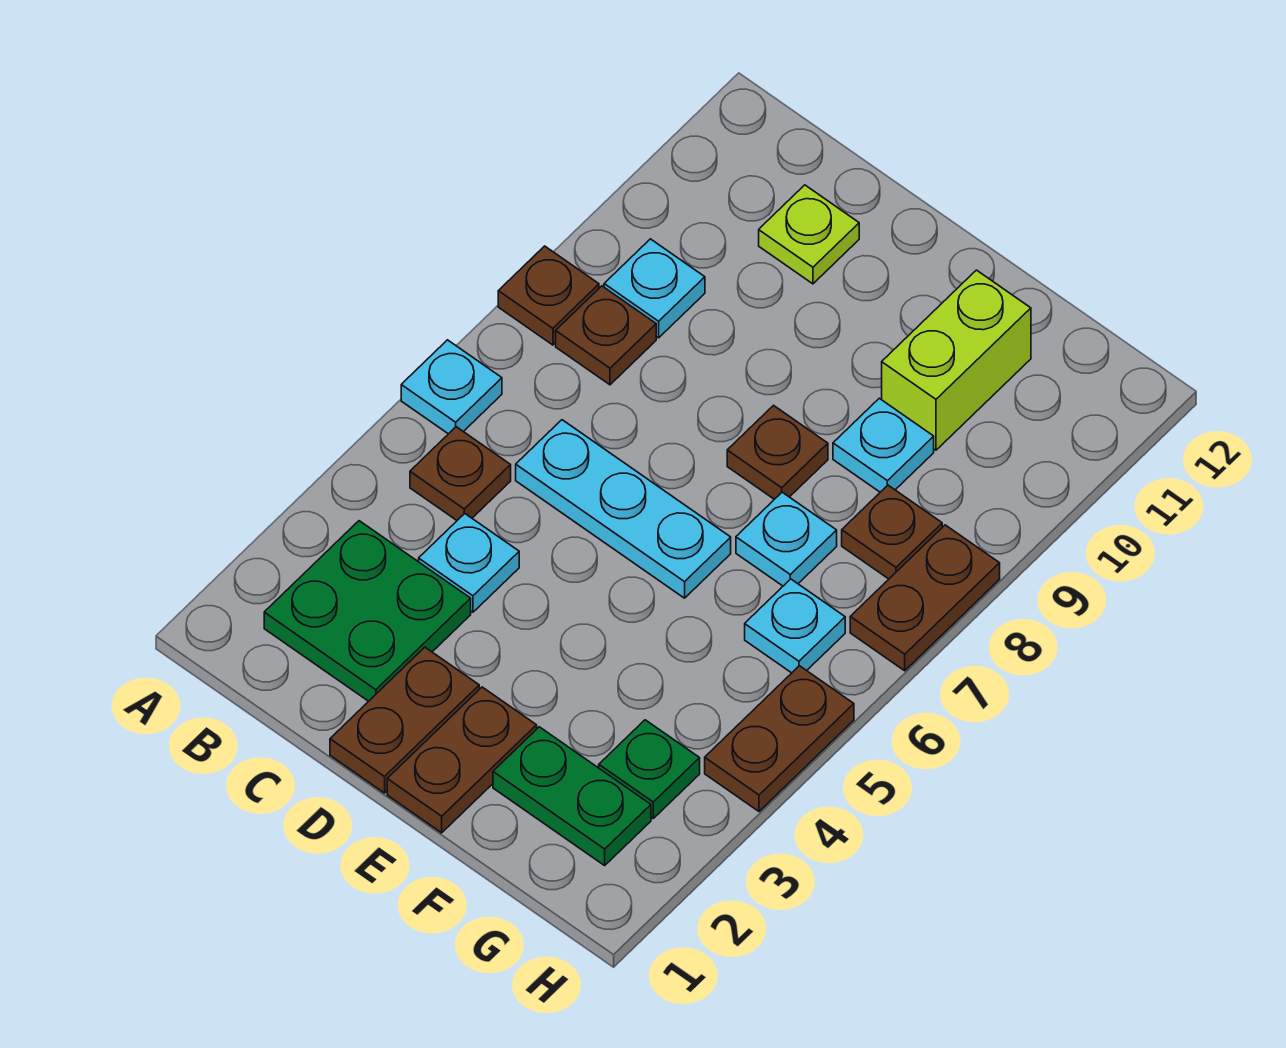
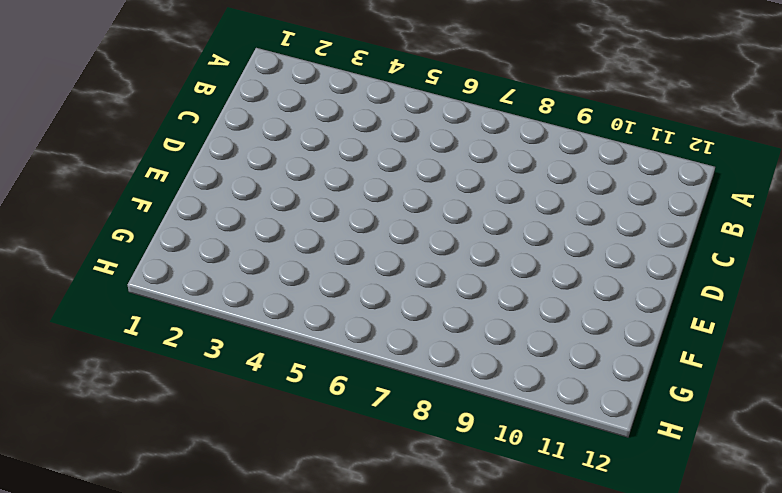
none -> cyan 1x1 plate [401,340,502,434]
none -> brown 1x1 plate [498,246,599,345]
none -> green 2x2 plate [264,521,471,701]

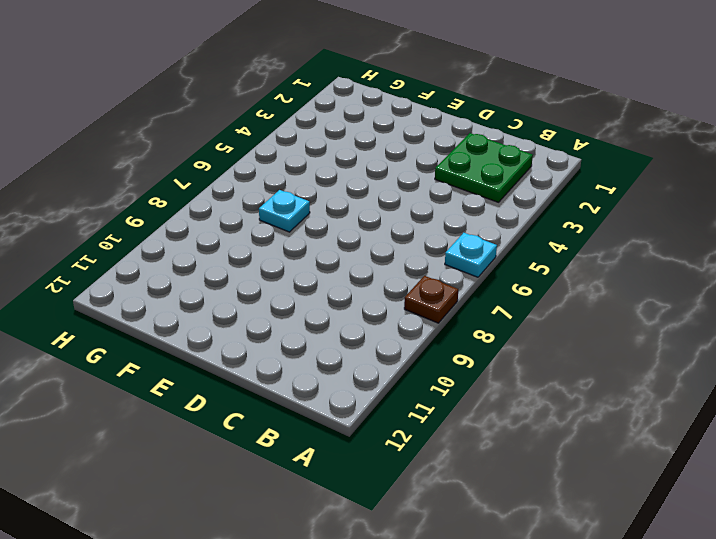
none -> brown 1x1 plate [410,427,511,520]
none -> brown 1x1 plate [556,286,656,385]
none -> cyan 1x1 plate [604,239,705,338]

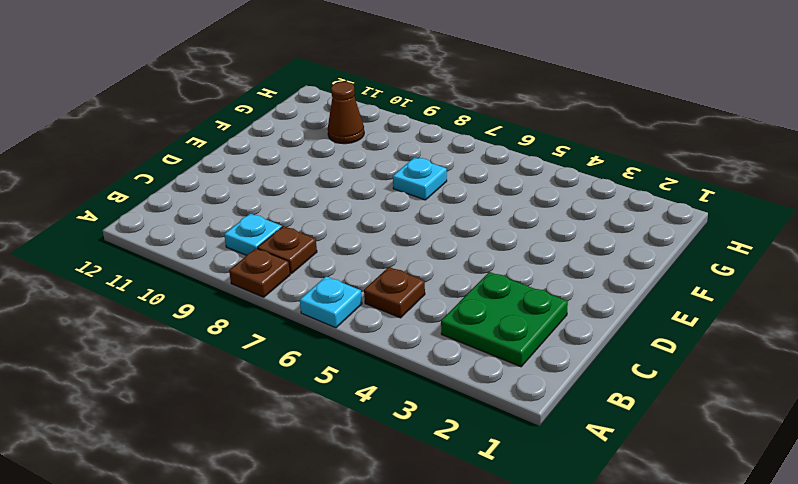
brown 1x1 cone [328,82,364,144] -> none
none -> cyan 1x1 plate [419,514,519,612]
none -> cyan 1x3 plate [516,420,731,598]
none -> lime 1x1 plate [759,185,859,284]

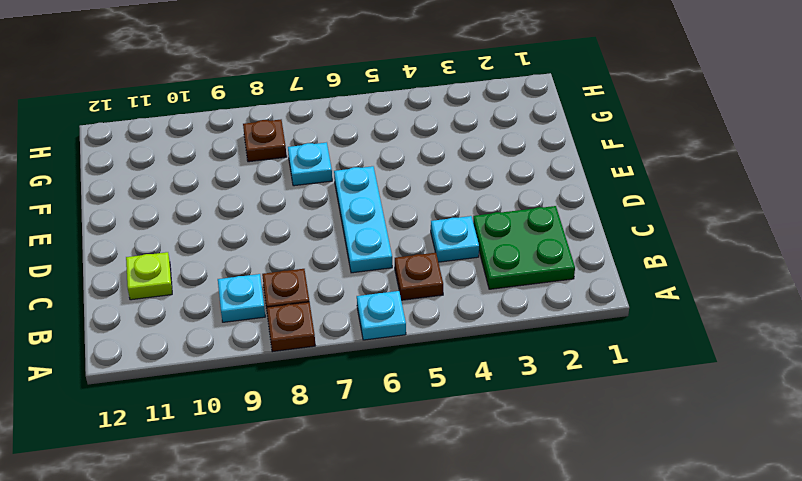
none -> brown 1x2 plate [330,647,479,793]
none -> brown 1x2 plate [387,687,537,833]
none -> brown 1x1 plate [727,406,828,499]

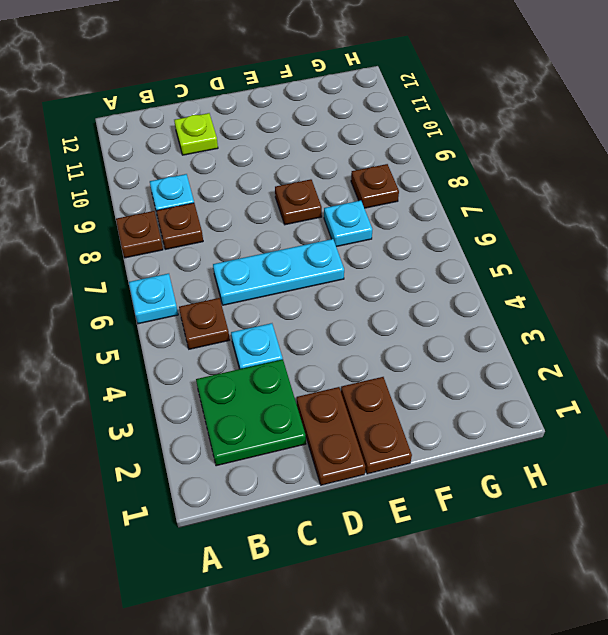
none -> green 1x2 plate [493,727,651,865]
none -> cyan 1x1 plate [833,398,934,492]
none -> lime 1x2 brick [882,270,1031,450]

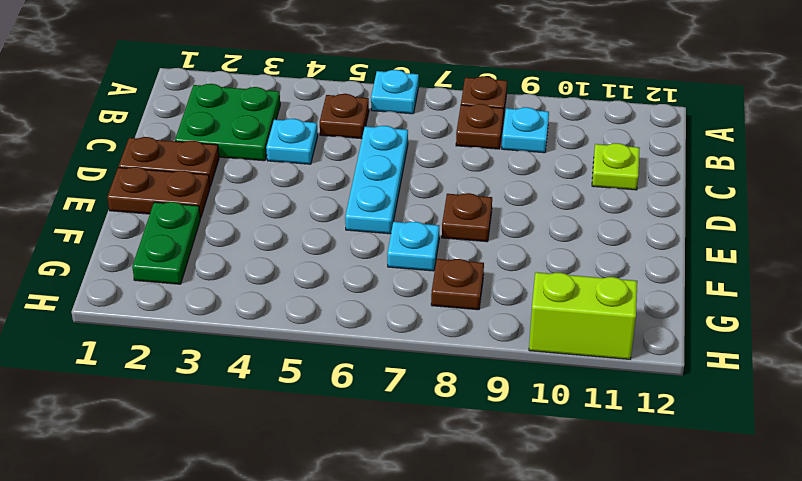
lime 1x2 brick [529,272,637,359] -> lime 1x2 brick moved to [882,270,1031,450]
none -> cyan 1x1 plate [833,398,934,492]
none -> green 1x1 plate [599,720,700,818]
none -> cyan 1x1 plate [745,579,845,673]

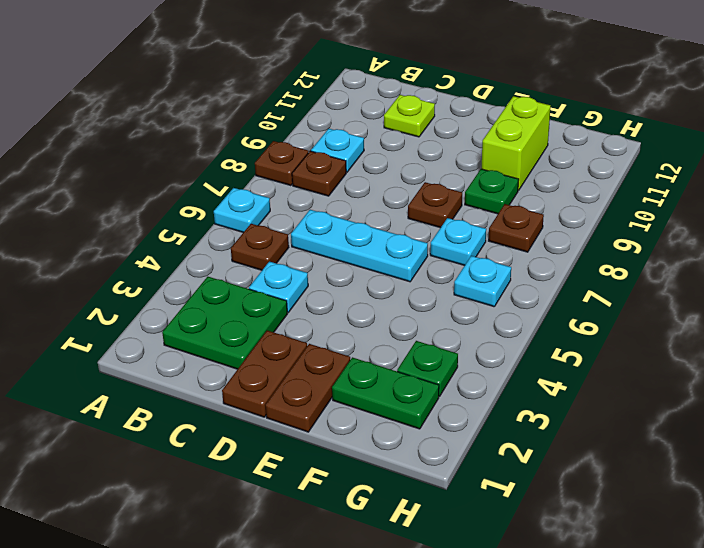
green 1x1 plate [465,169,519,214] -> cyan 1x1 plate [833,398,934,492]
none -> brown 1x2 plate [705,666,854,811]
none -> brown 1x2 plate [850,525,1000,671]

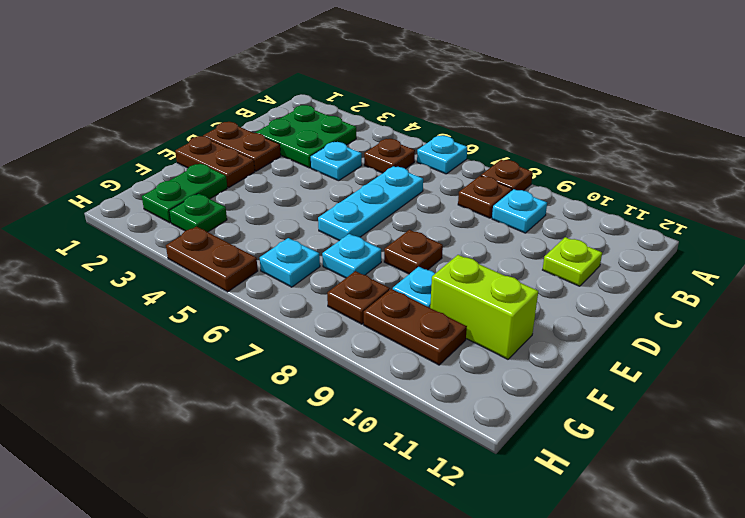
brown 1x2 plate [364,289,467,365] -> brown 1x2 plate moved to [850,525,1000,671]

